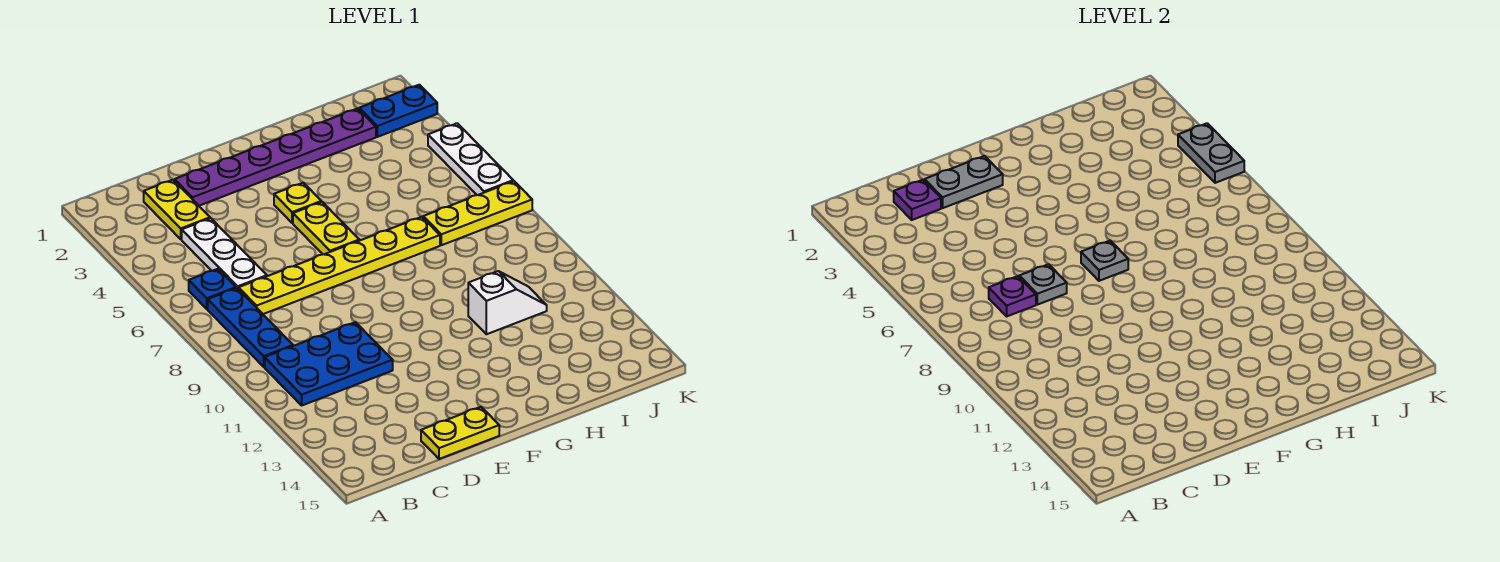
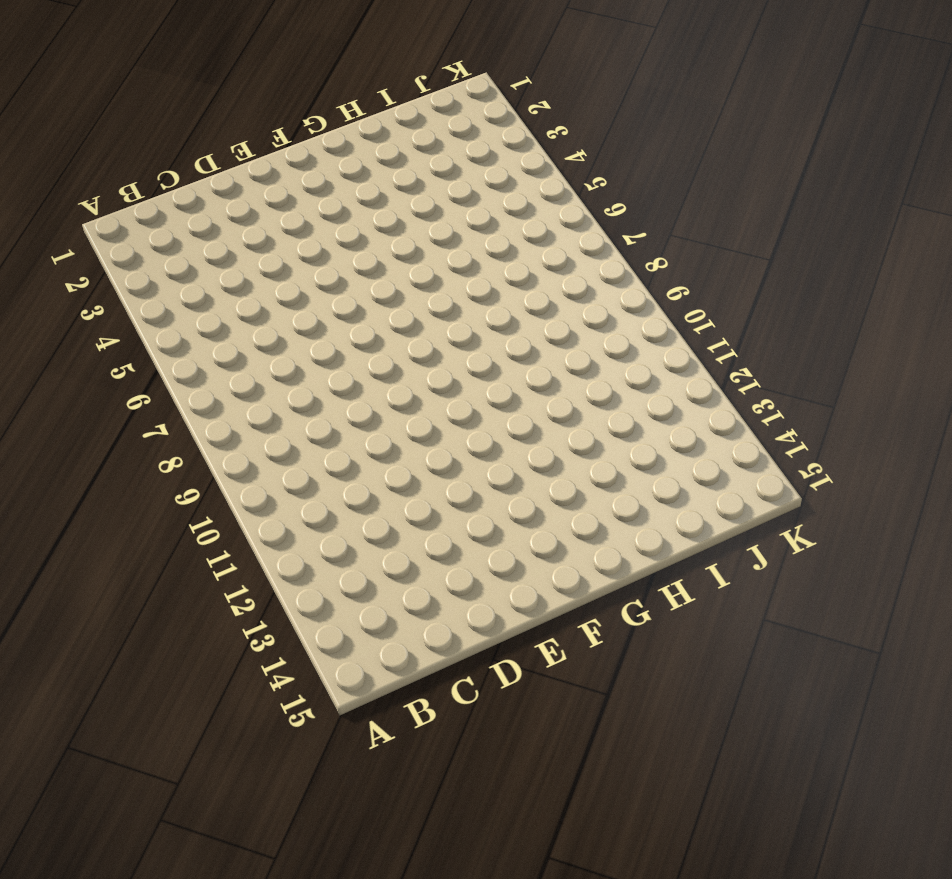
none -> blue 1x1 plate [189,269,236,309]
none -> blue 1x3 plate [208,288,293,367]
none -> blue 2x3 plate [265,322,393,405]

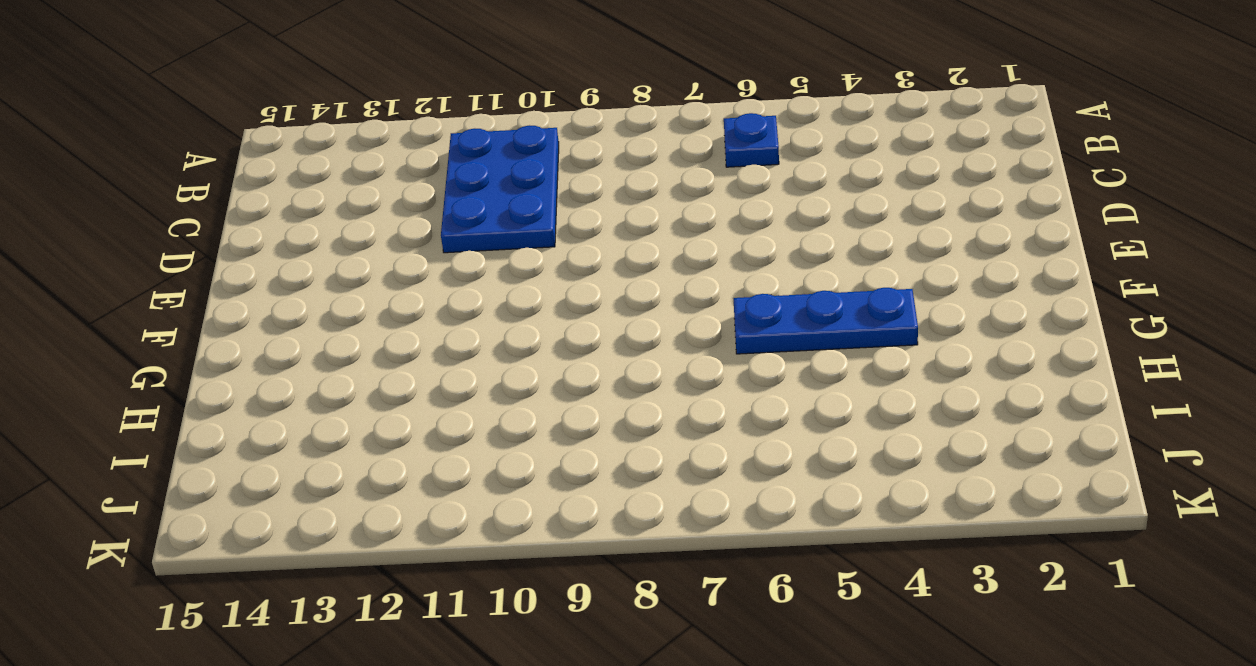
blue 1x3 plate [733,288,918,354] -> blue 1x3 plate moved to [208,288,293,367]
none -> yellow 1x2 plate [144,180,210,239]
none -> white 1x3 plate [182,218,267,289]
none -> yellow 1x6 plate [239,217,440,314]

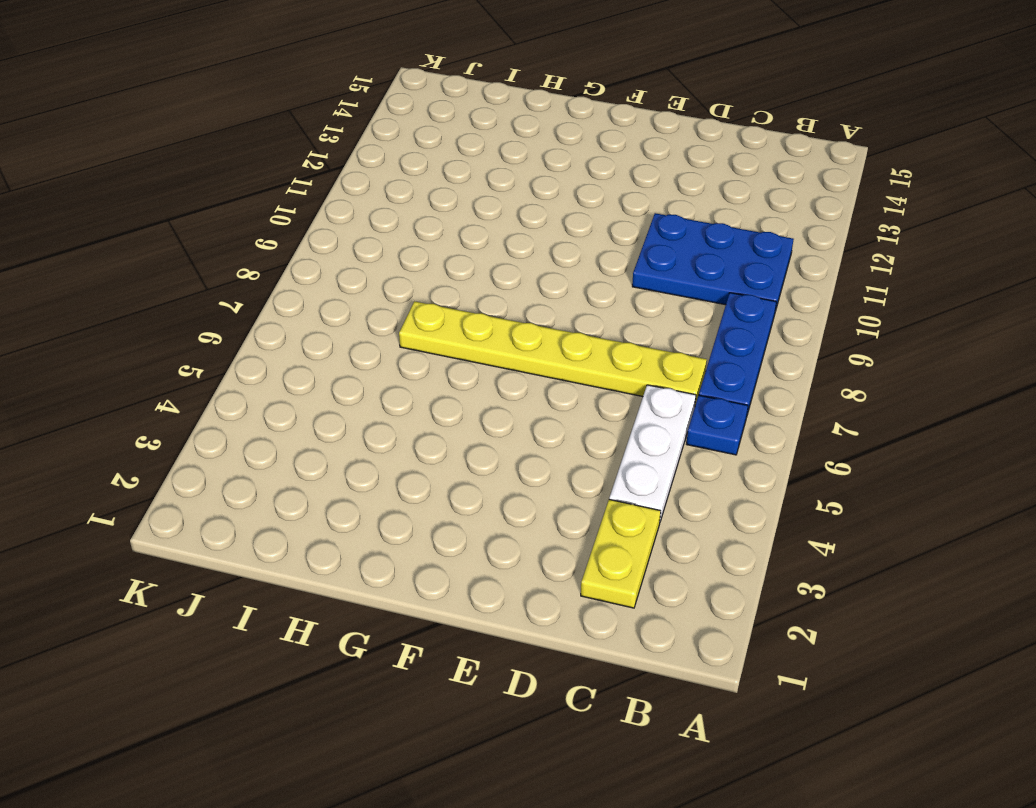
none -> purple 1x6 plate [175,108,376,206]
none -> yellow 1x2 plate [421,407,499,459]
none -> yellow 1x1 plate [274,183,321,223]

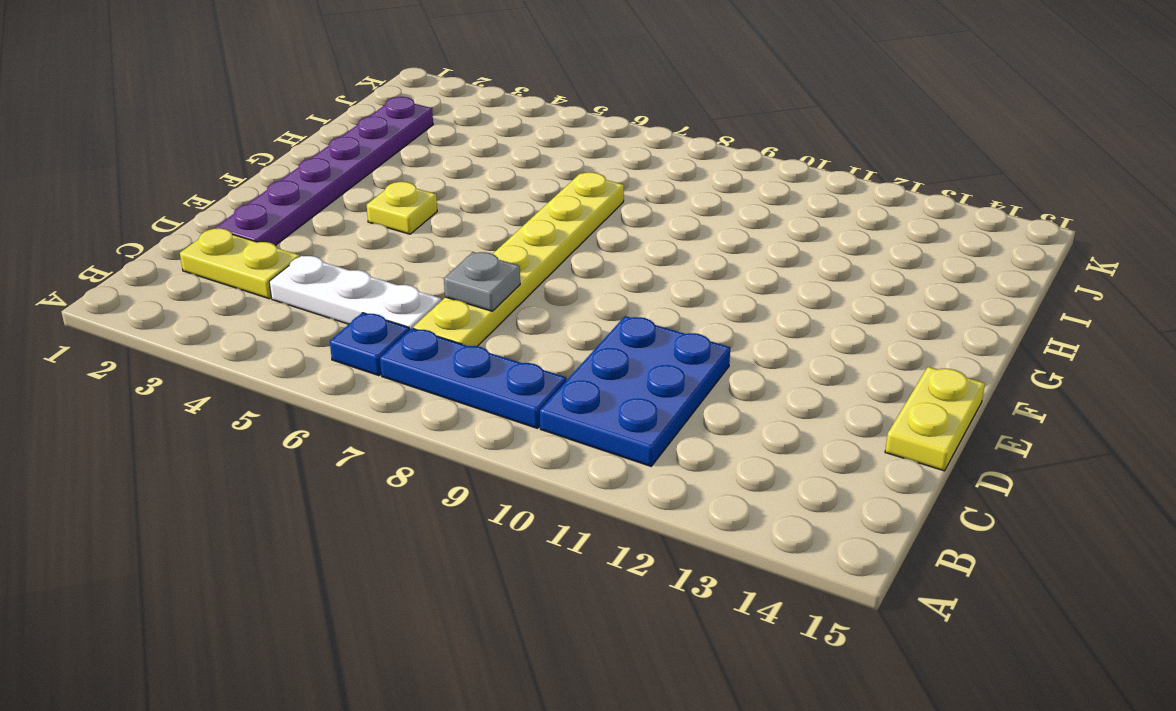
none -> yellow 1x2 plate [293,202,359,254]
none -> white 1x2 slope [468,271,547,334]
none -> yellow 1x3 plate [423,181,532,245]

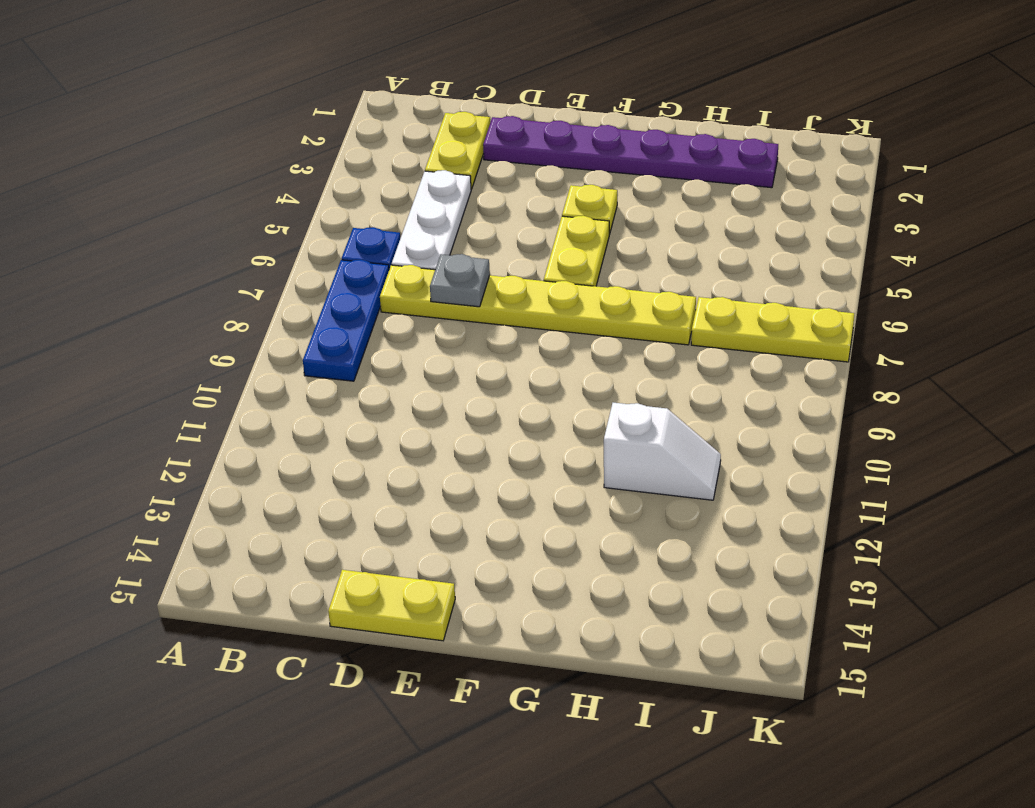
none -> blue 2x3 plate [265,322,393,405]
none -> blue 1x2 plate [359,85,437,137]
none -> white 1x3 plate [428,123,513,195]

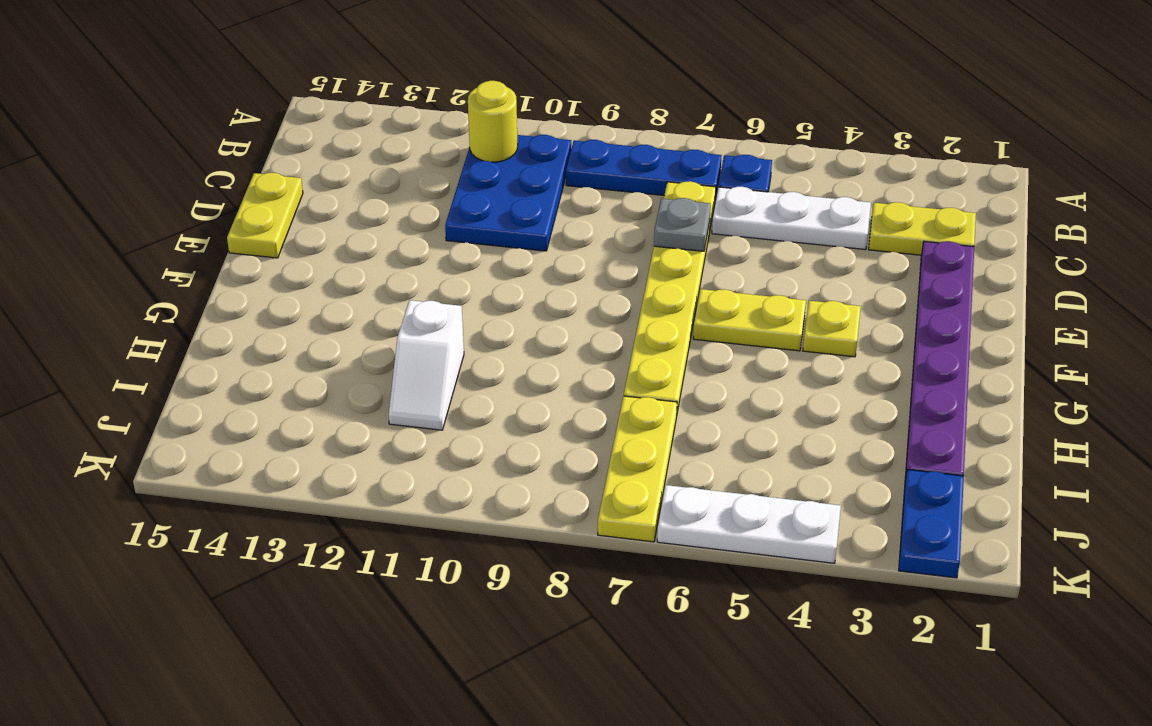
yellow 1x1 round brick [468,81,518,162] -> none
none -> purple 1x1 plate [894,180,941,220]
none -> purple 1x1 plate [989,276,1036,316]
none -> grey 1x2 plate [925,156,1003,208]

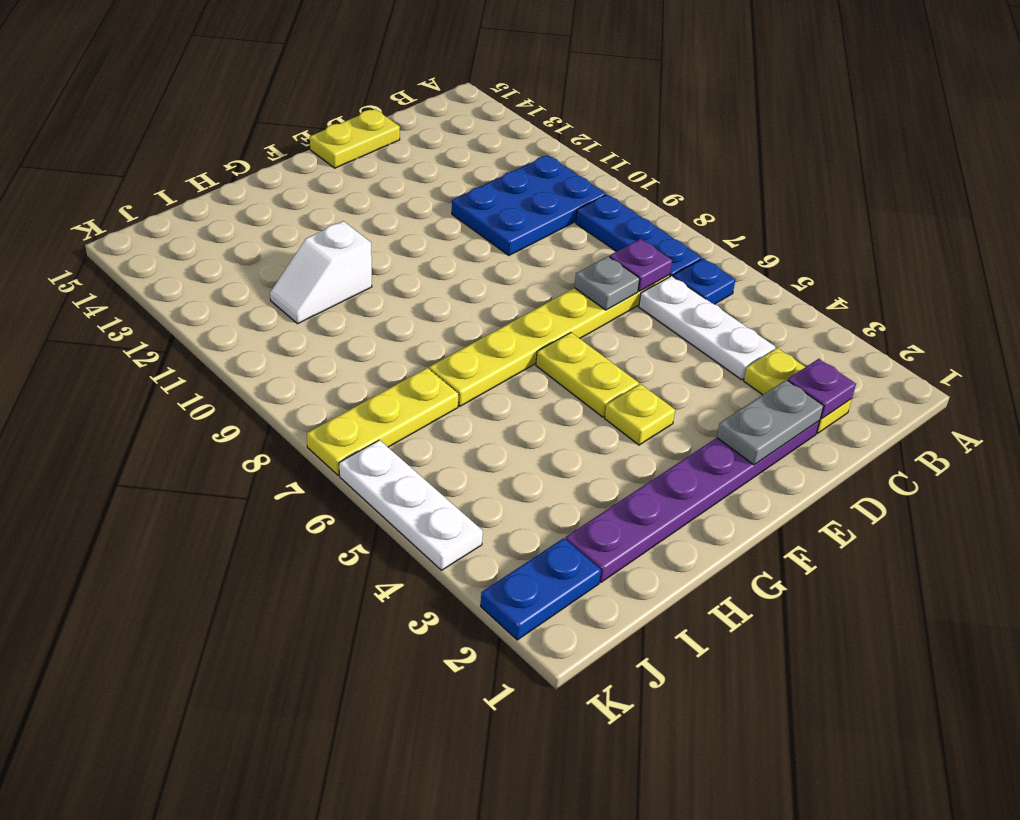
none -> grey 1x1 plate [1081,241,1128,281]
none -> grey 1x2 plate [1178,123,1244,183]

